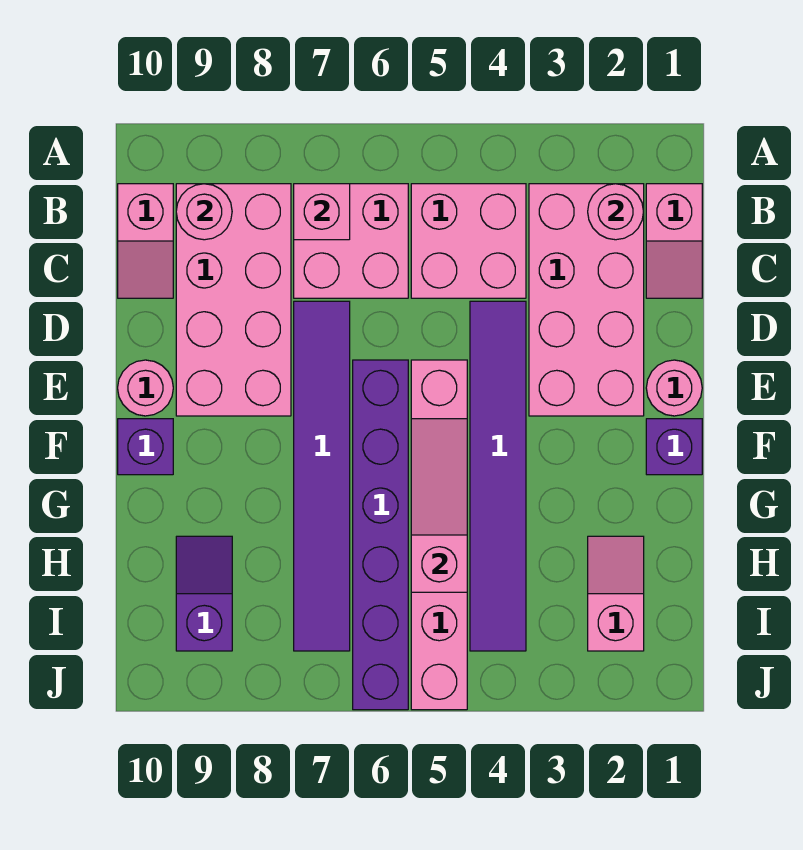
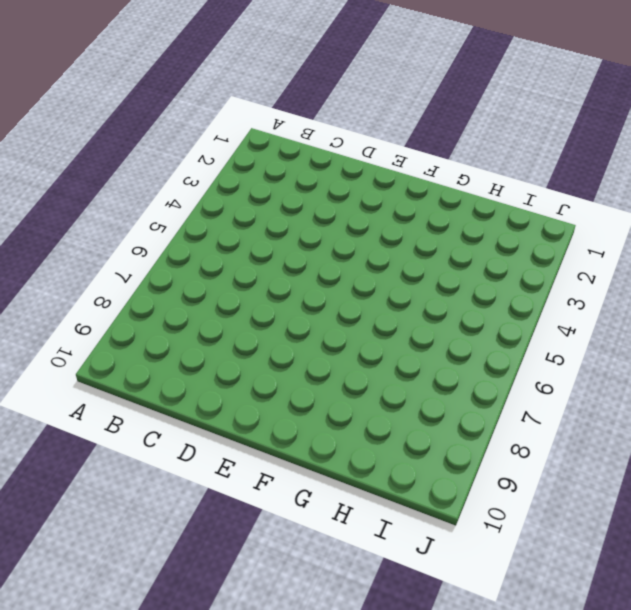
none -> pink 1x2 slope [646,184,702,298]
none -> pink 2x4 brick [529,184,644,416]
none -> pink 2x2 brick [411,184,526,298]

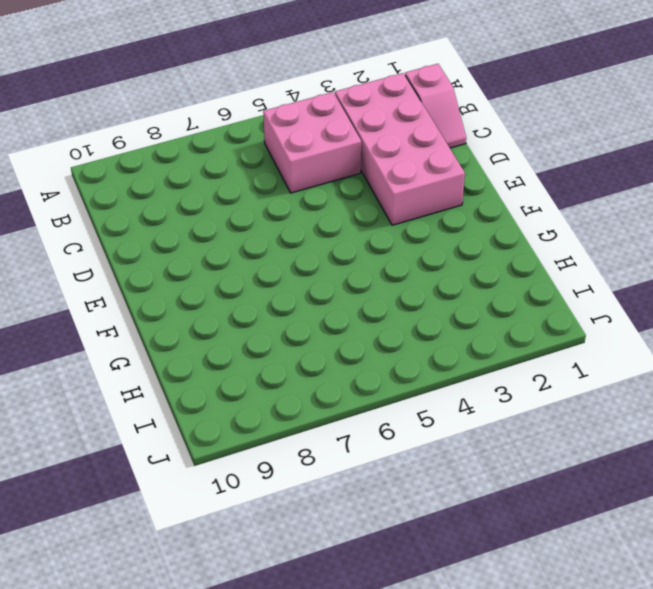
none -> pink 2x2 brick [294,184,408,298]
none -> pink 2x4 brick [176,184,291,416]
none -> pink 1x2 slope [118,184,173,298]

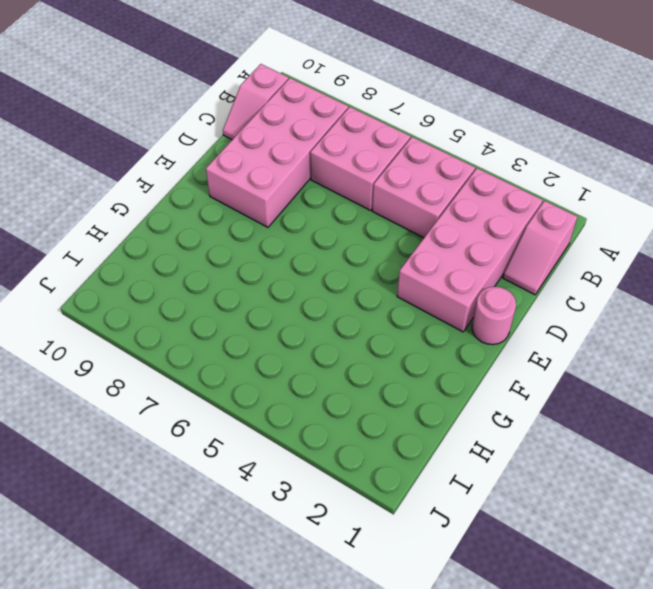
none -> purple 1x6 tile [470,301,526,651]
none -> purple 1x6 tile [294,301,350,651]
none -> pink 1x6 brick [411,360,467,710]

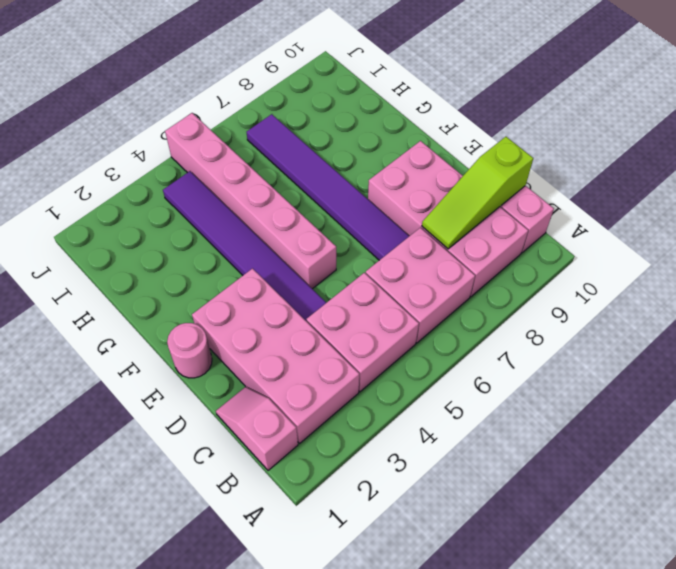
lime 1x3 slope [422,137,533,249] -> none
none -> purple 1x6 brick [353,360,408,710]
none -> pink 1x1 round brick [118,360,173,416]
none -> purple 1x1 brick [646,419,702,475]

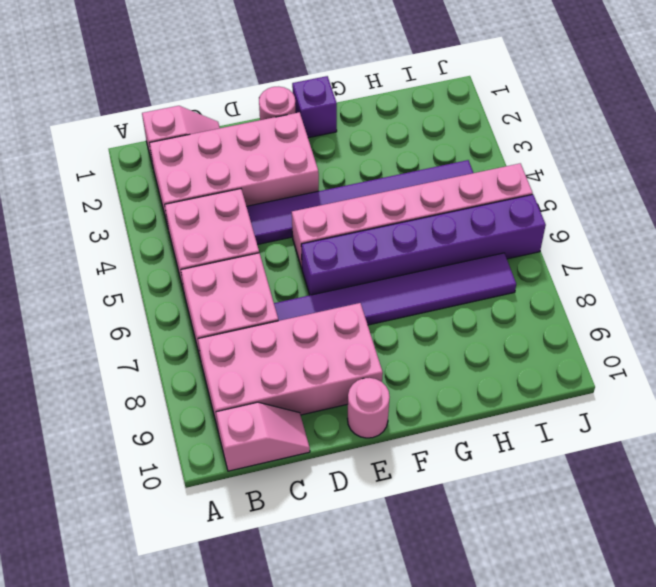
none -> purple 1x1 brick [118,419,173,475]
none -> pink 1x2 slope [588,536,644,651]
none -> purple 1x2 slope [176,536,232,651]

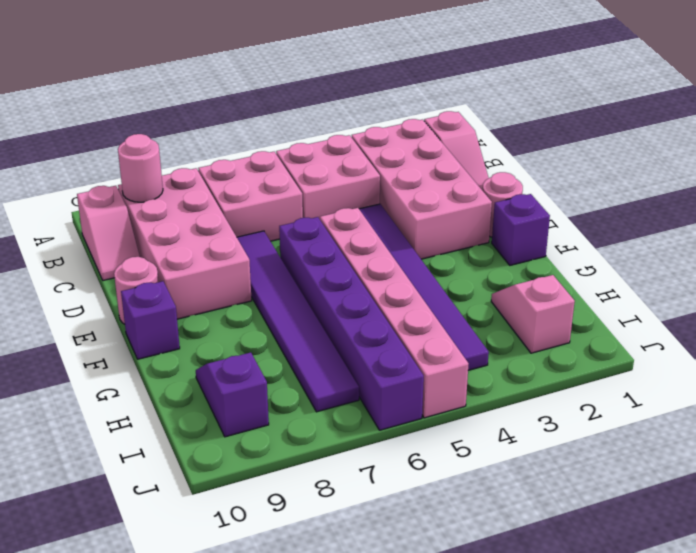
none -> pink 1x1 round brick [588,184,644,240]
none -> pink 1x1 brick [294,184,350,240]
none -> pink 1x3 slope [411,419,467,592]

